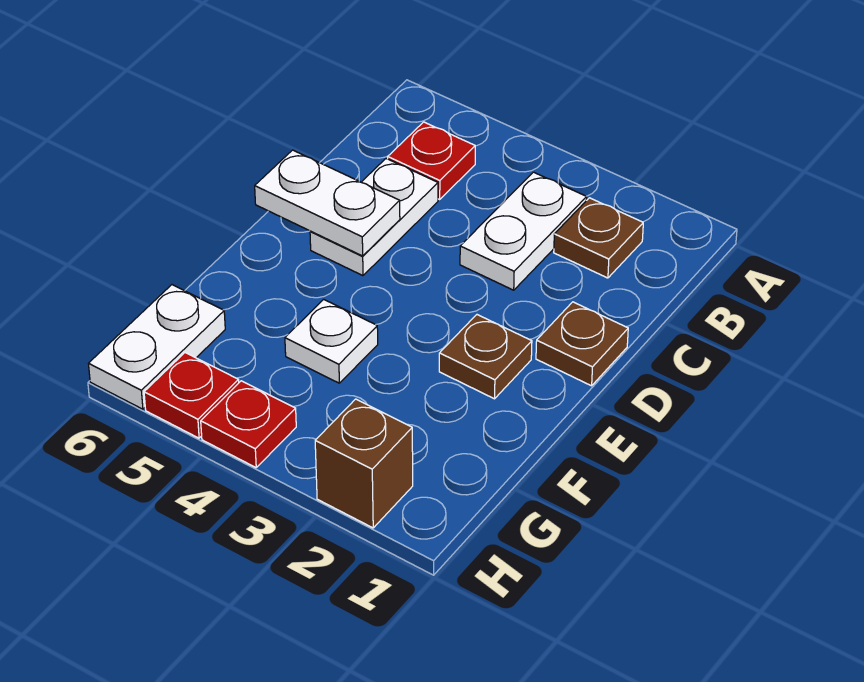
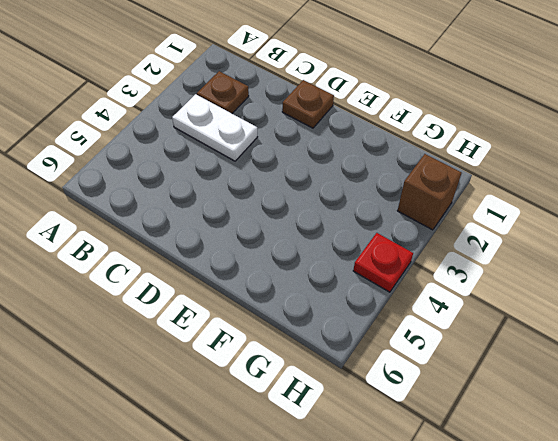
none -> red 1x1 plate [388,122,475,199]
none -> white 1x2 plate [310,159,438,276]
none -> brown 1x1 plate [439,315,532,399]

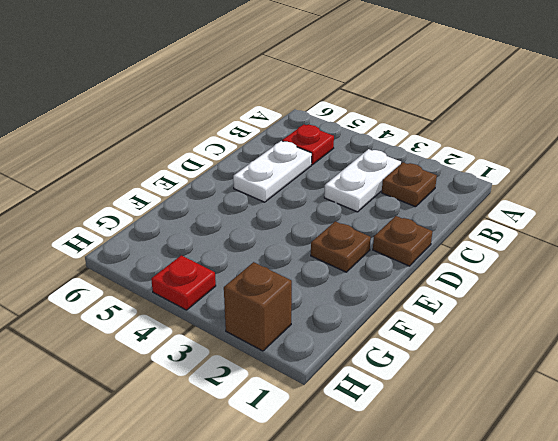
none -> white 1x1 plate [285,299,378,383]
none -> white 1x2 plate [88,285,225,409]
none -> red 1x1 plate [144,353,239,438]

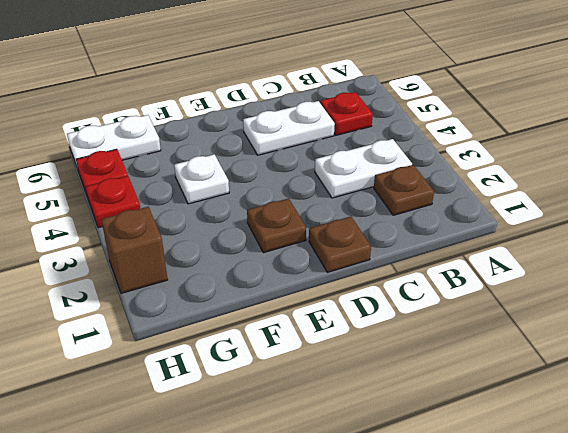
none -> white 1x2 plate [255,150,400,256]

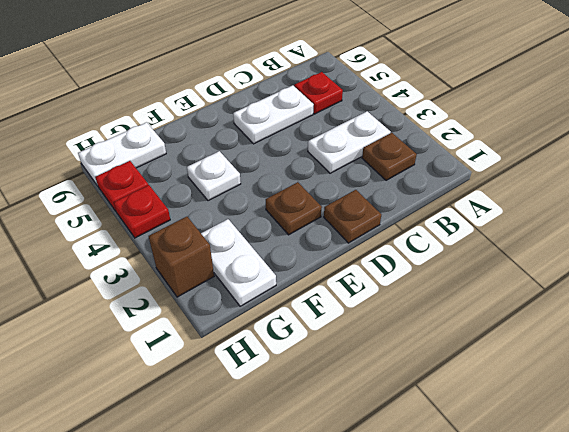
white 1x2 plate [201,219,276,306] -> white 1x2 plate moved to [255,150,400,256]

